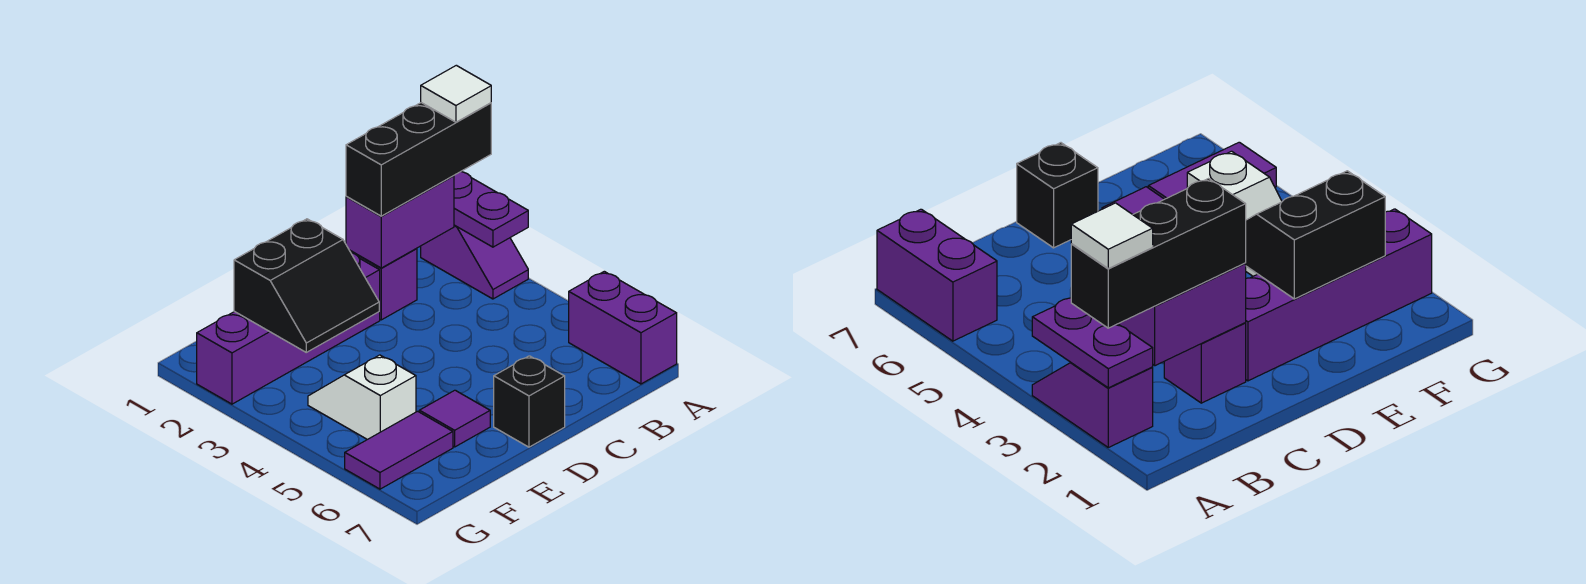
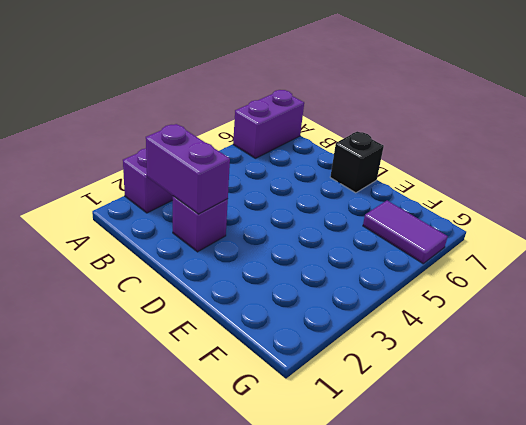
none -> purple 1x4 brick [197,253,380,404]
none -> purple 1x1 tile [419,390,490,447]
none -> white 1x2 slope [308,355,416,440]

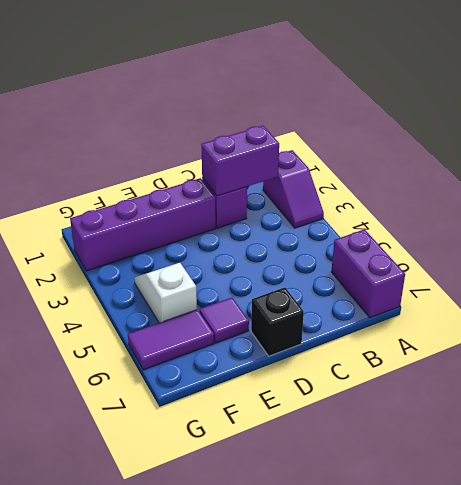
none -> purple 1x2 plate [454,172,528,247]
none -> black 2x2 slope [234,219,379,352]
none -> black 1x3 brick [346,103,491,216]

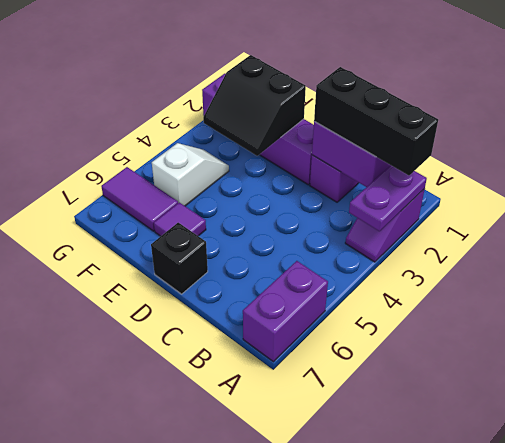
none -> white 1x1 tile [421,65,491,122]

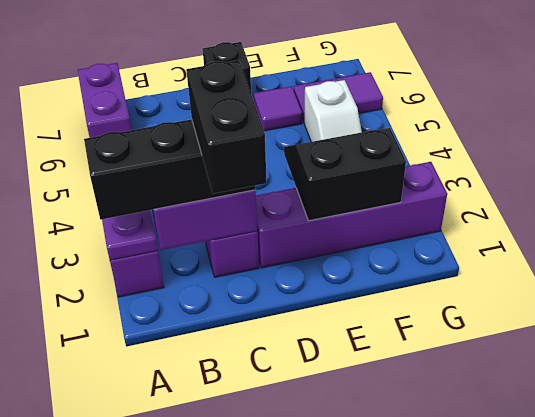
black 1x2 brick [186,60,267,194] -> none
none -> white 1x1 tile [421,65,491,122]

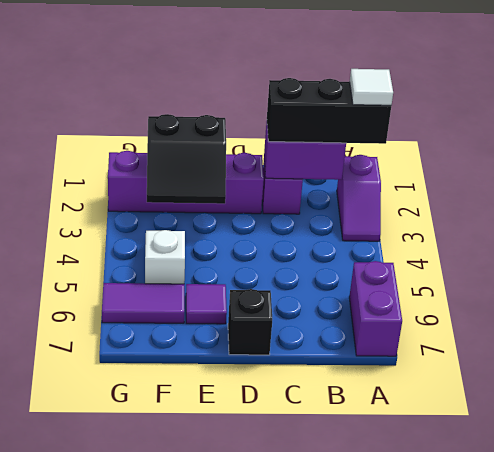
none -> purple 1x2 plate [454,172,528,247]

